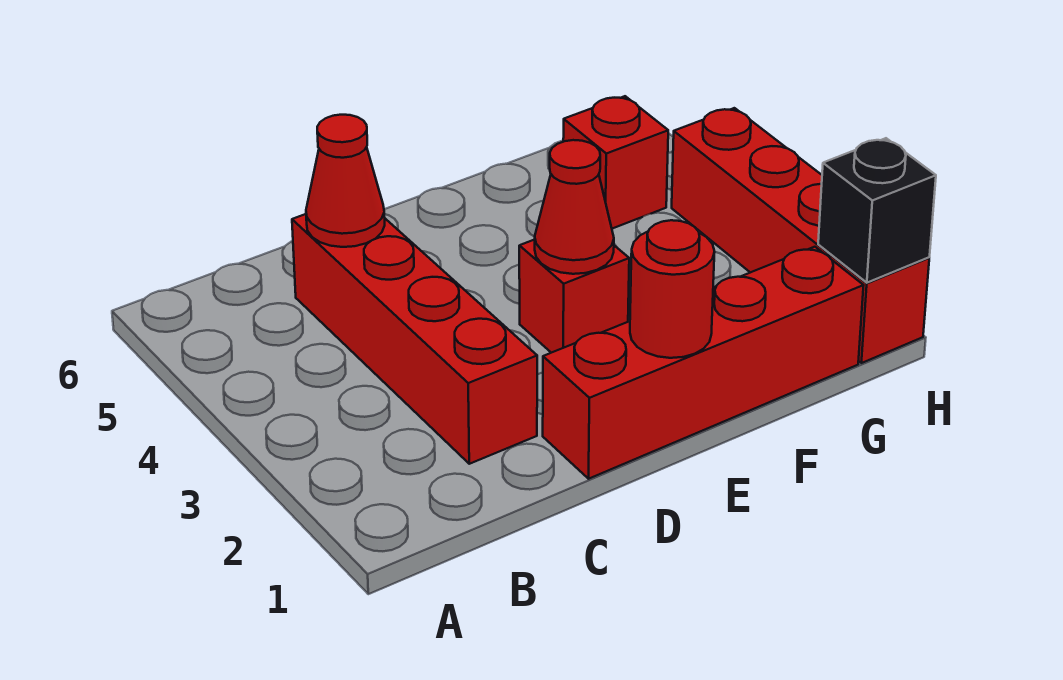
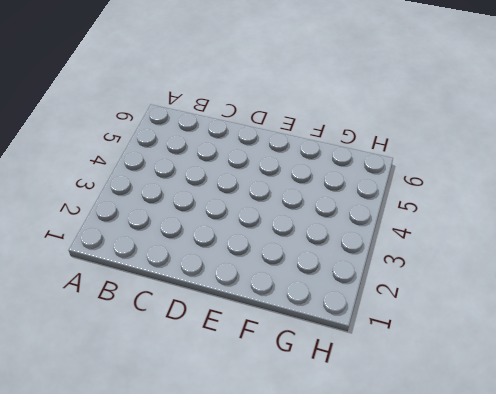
none -> red 1x4 brick [292,214,537,464]
none -> red 1x4 brick [543,247,864,479]

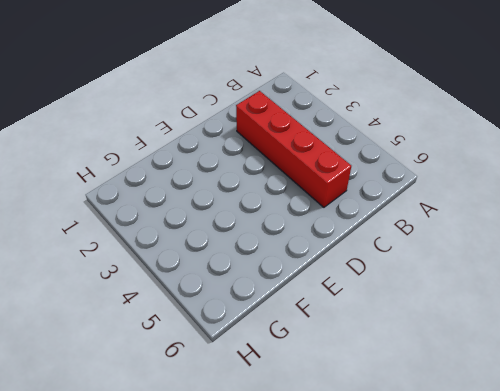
none -> red 1x4 brick [543,247,864,479]
none -> red 1x1 brick [519,240,629,353]

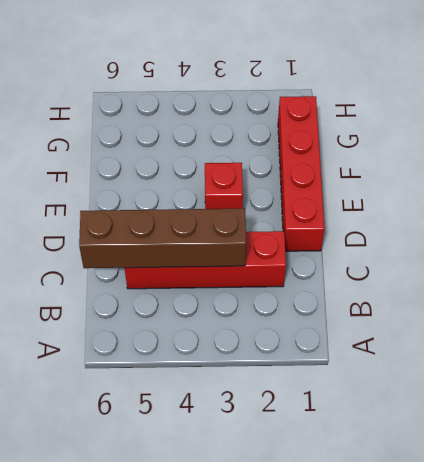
brown 1x4 brick [79,208,246,268] -> red 1x1 cone [306,115,385,247]
none -> red 1x1 brick [563,96,668,229]
none -> red 1x4 brick [672,108,929,363]

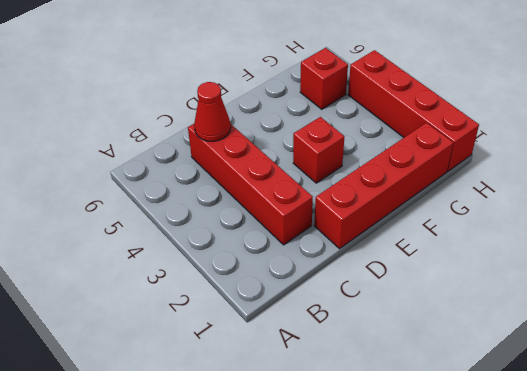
none -> red 1x1 round brick [630,220,715,358]
none -> red 1x1 cone [535,140,614,274]

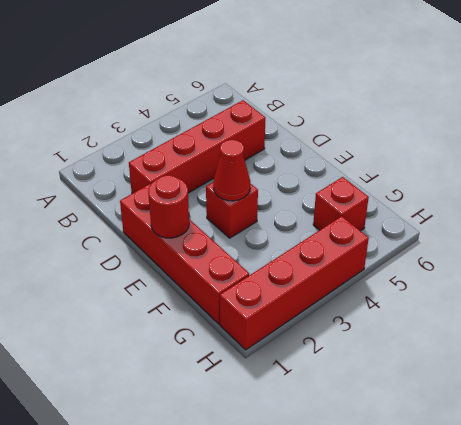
none -> red 1x1 cone [306,115,385,247]
none -> black 1x1 brick [818,138,936,283]

